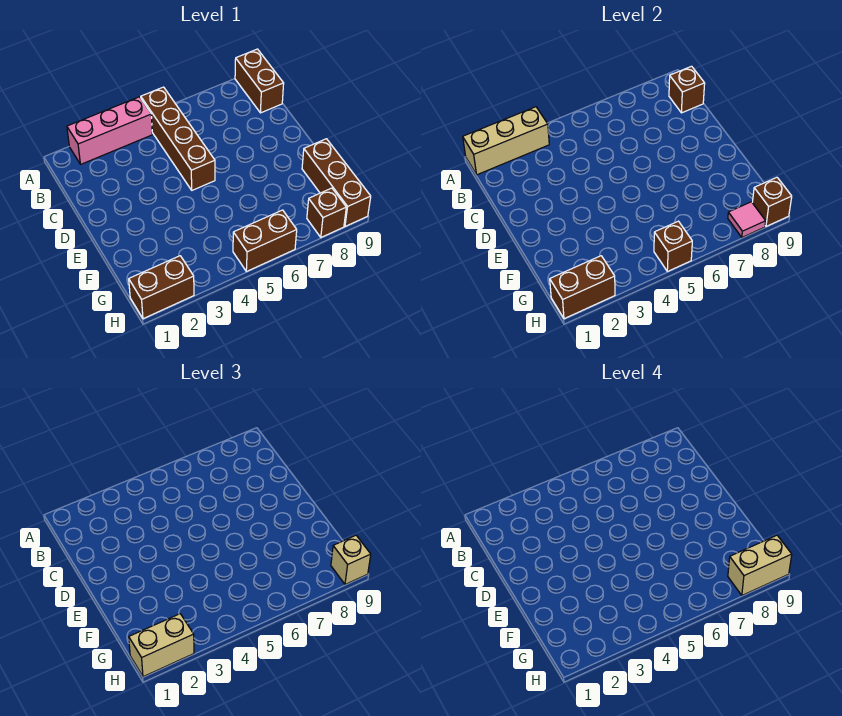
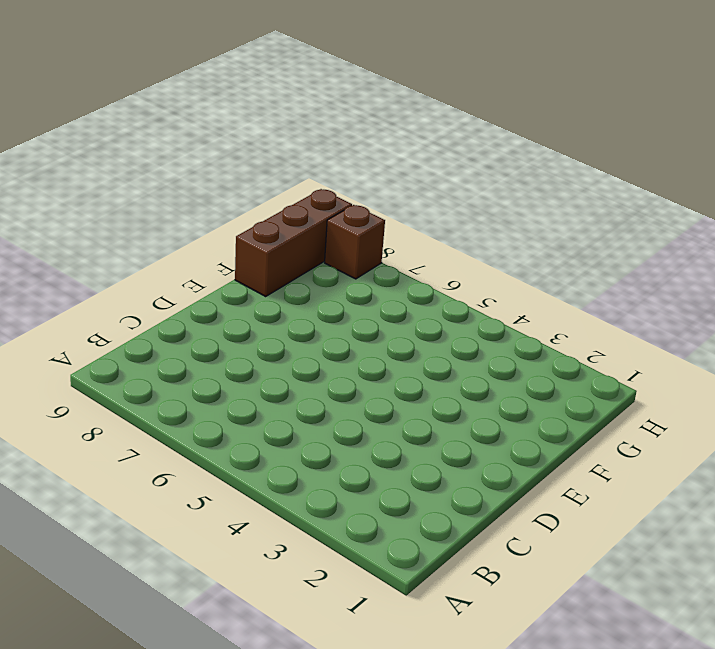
none -> pink 1x3 brick [67,97,152,164]
none -> brown 1x4 brick [141,87,215,190]
none -> brown 1x2 brick [235,49,284,113]

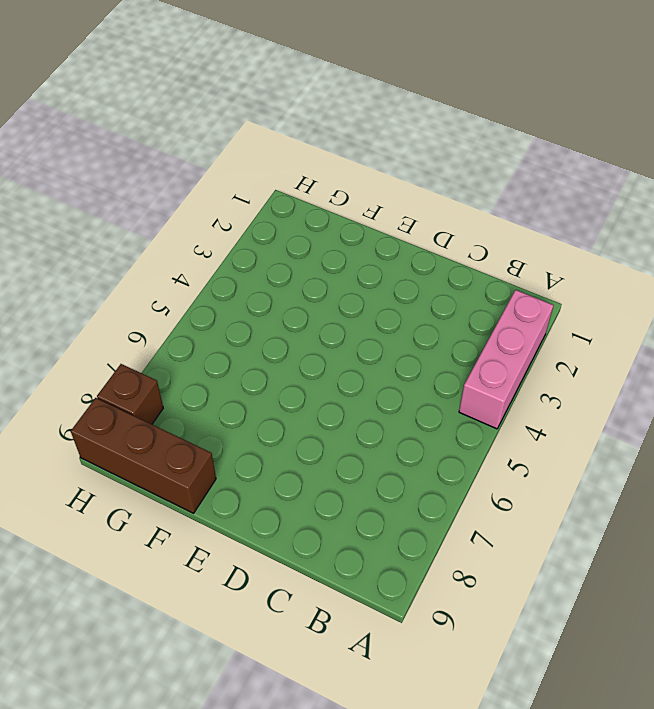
none -> brown 1x4 brick [141,87,215,190]
none -> brown 1x2 brick [235,49,284,113]
none -> brown 1x2 brick [129,256,194,319]

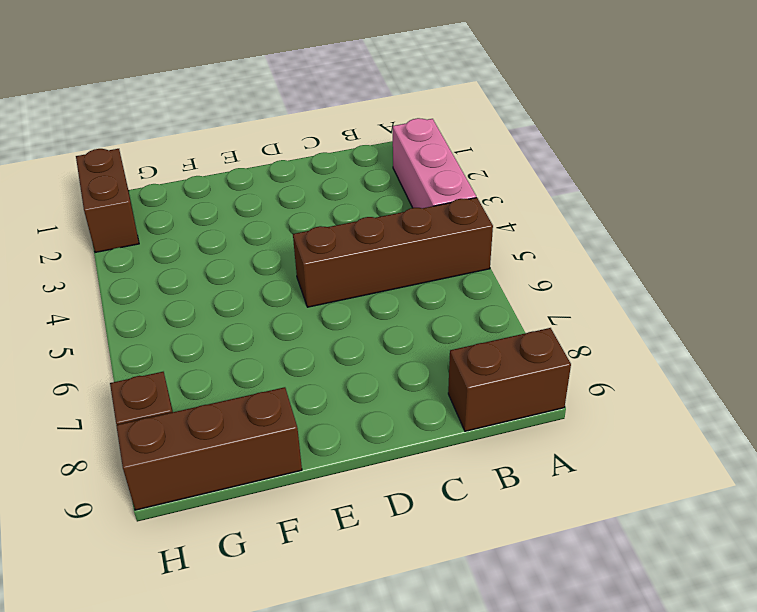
none -> brown 1x2 brick [233,210,297,271]
none -> tan 1x3 brick [463,107,549,175]
none -> brown 1x1 brick [669,66,705,113]

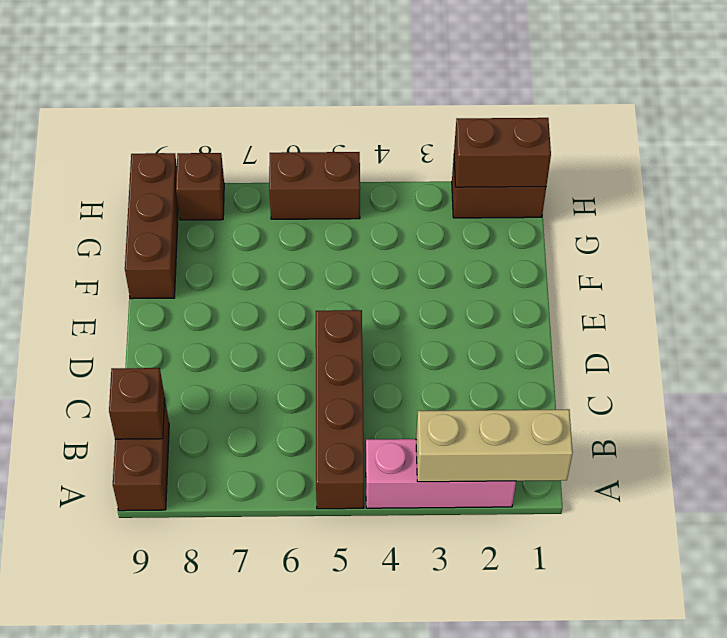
none -> brown 1x1 brick [654,221,692,271]
none -> pink 1x1 tile [728,202,766,237]
none -> brown 1x1 brick [752,177,792,226]

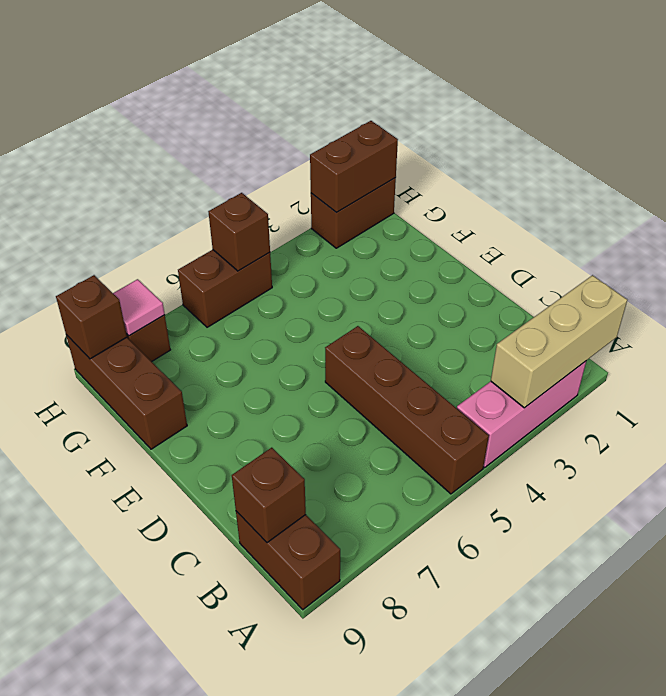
none -> tan 1x2 brick [129,614,194,677]
none -> tan 1x1 brick [331,535,371,584]
none -> tan 1x2 brick [728,535,792,595]

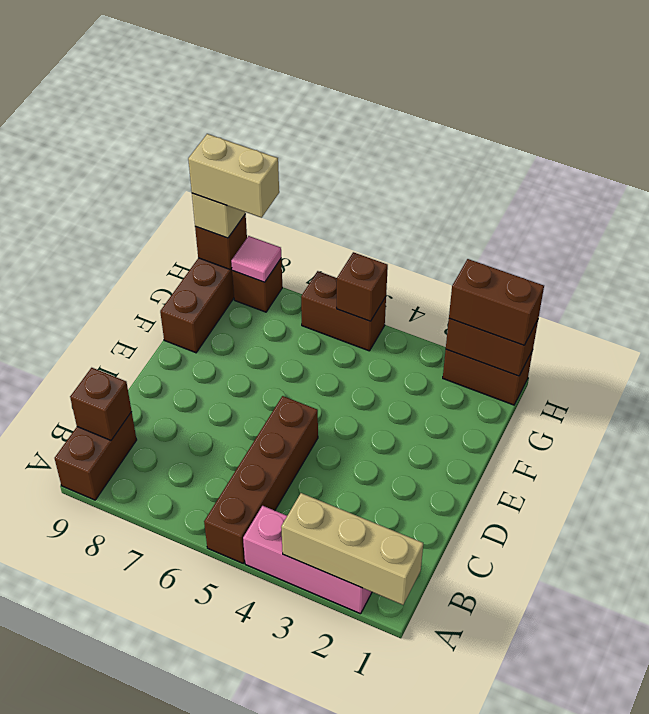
brown 1x2 brick [449,259,544,345] -> tan 1x2 brick [129,614,194,677]

